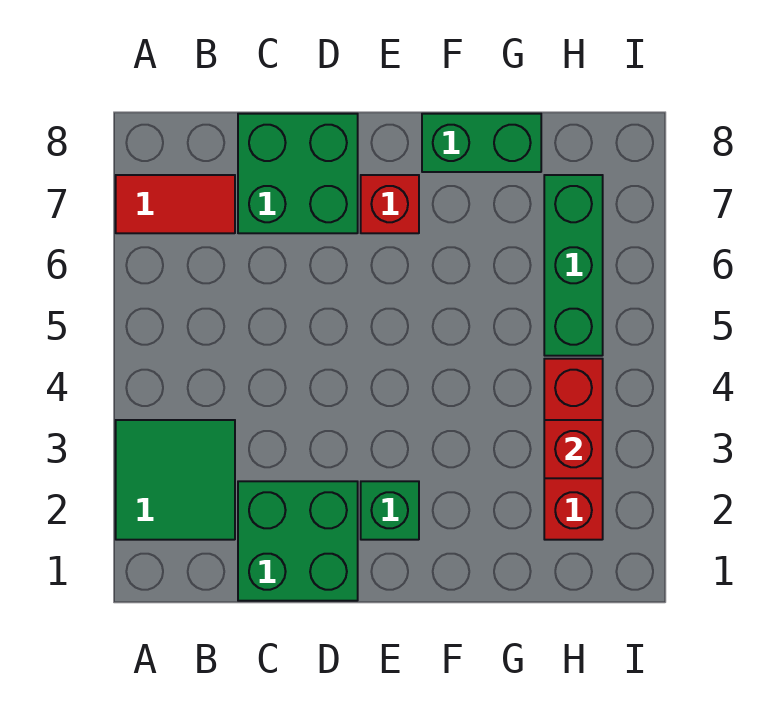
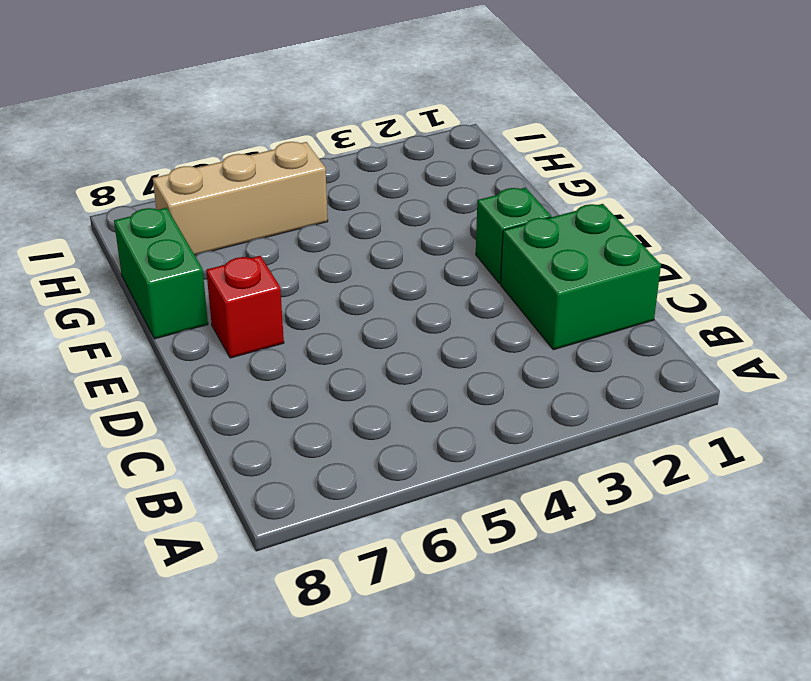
tan 1x3 brick [153,142,328,255] -> green 1x3 brick [544,175,603,356]
none -> green 2x2 tile [116,420,235,540]
none -> red 1x2 tile [116,175,235,233]

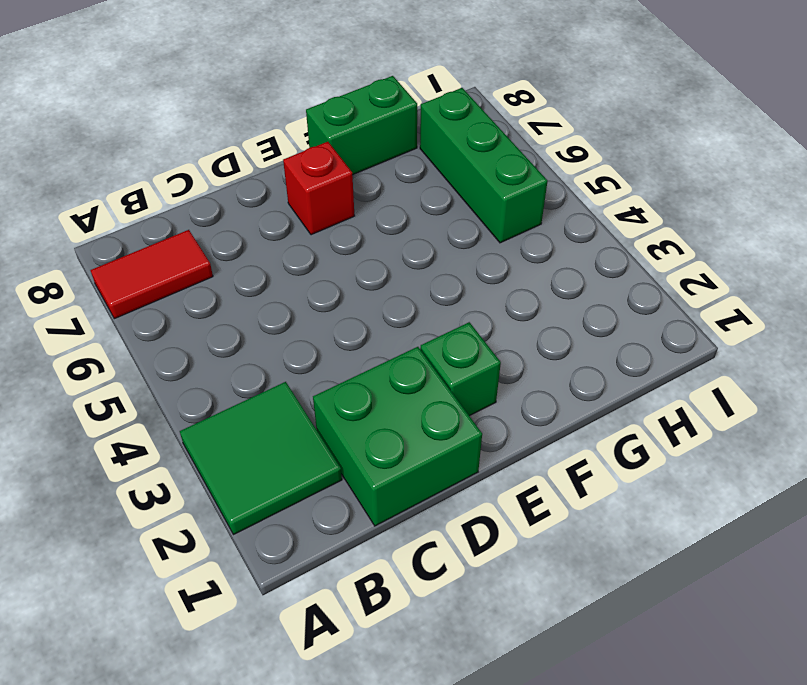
none -> green 2x2 brick [238,114,358,233]
none -> red 1x3 brick [544,359,603,540]

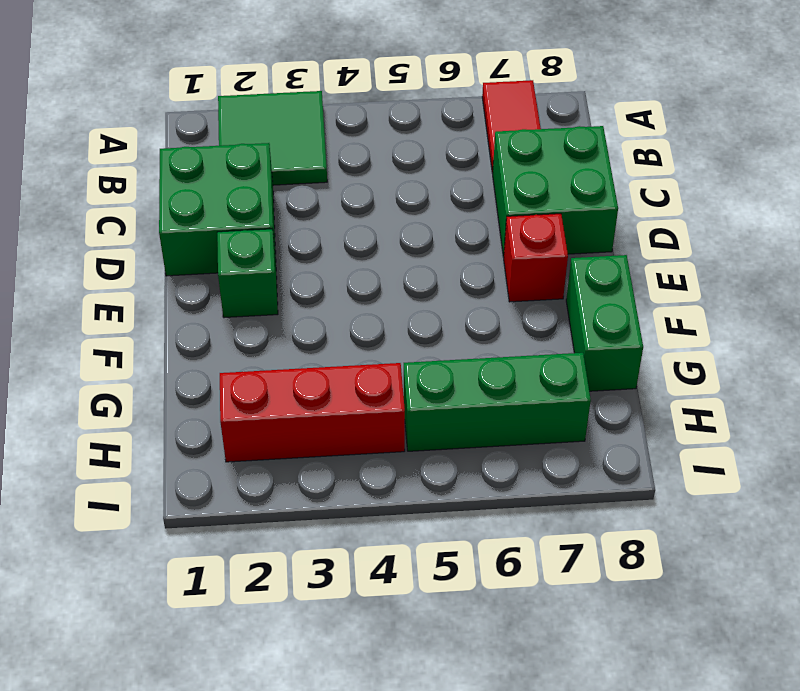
none -> red 1x1 brick [544,420,603,478]

